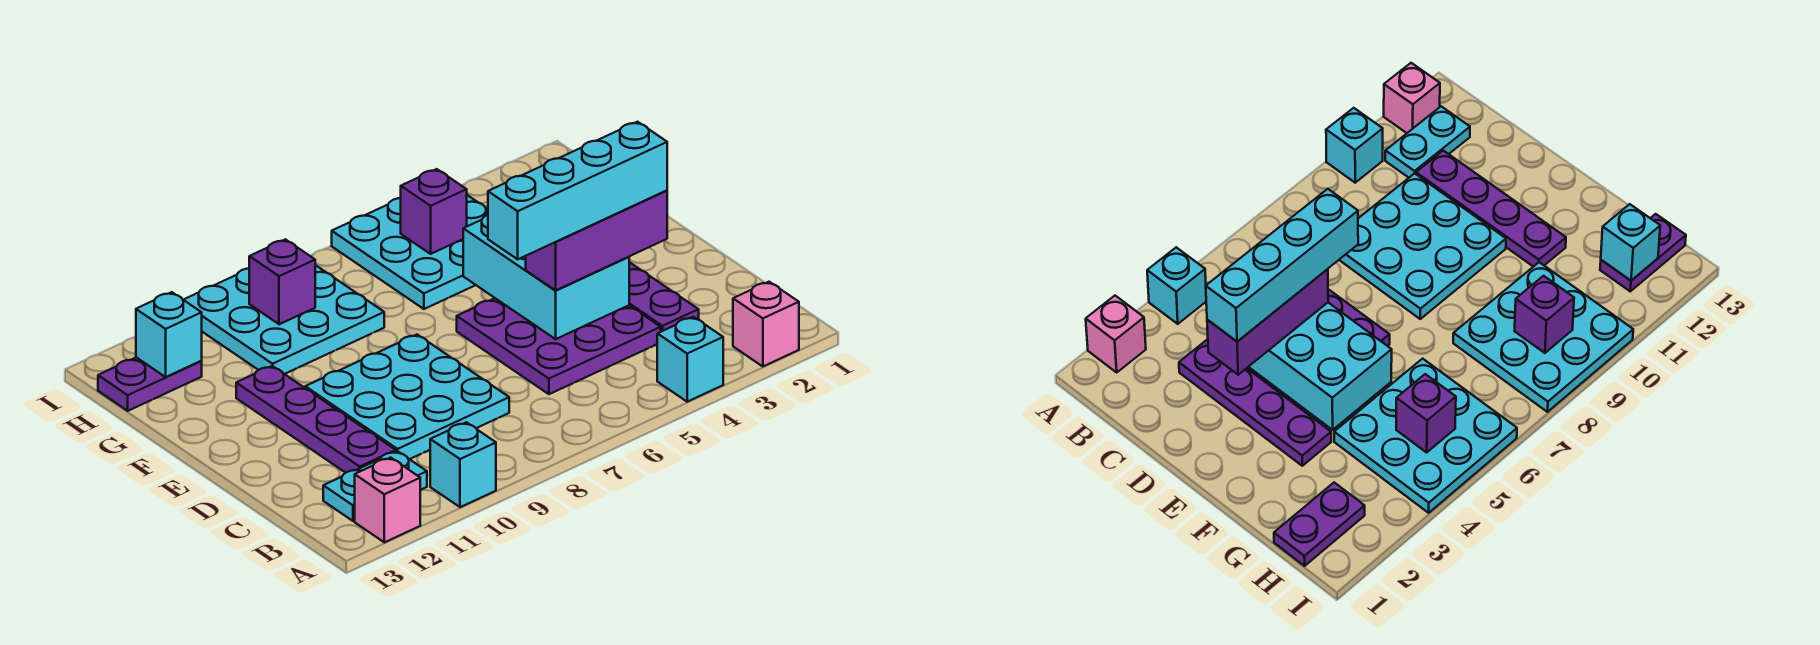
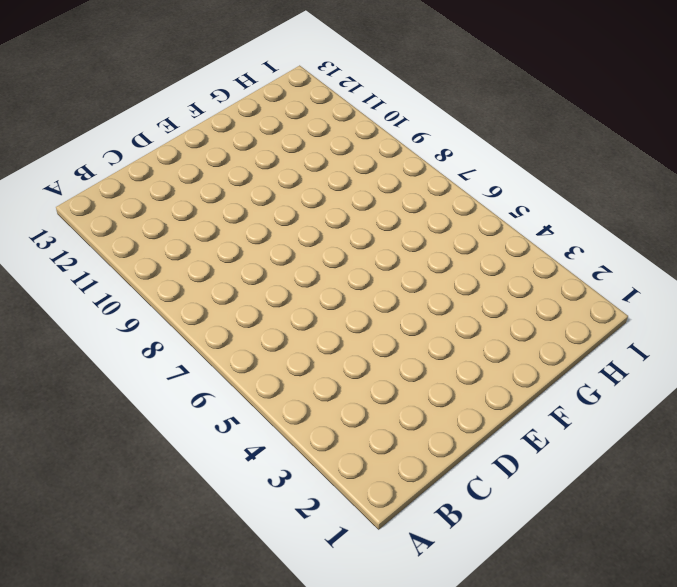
none -> pink 1x1 brick [733,282,799,366]
none -> cyan 1x1 brick [657,317,723,402]
none -> cyan 1x1 brick [430,422,496,507]

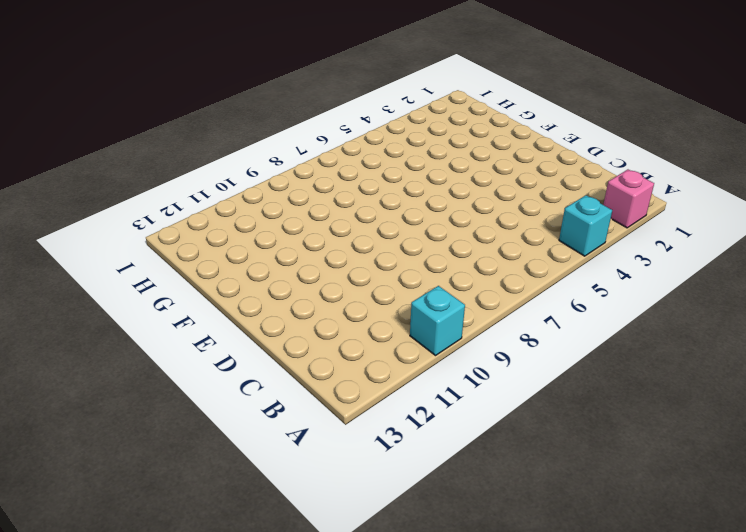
none -> pink 1x1 brick [355,457,420,542]
none -> cyan 1x2 plate [323,451,427,521]
none -> purple 1x4 plate [629,262,699,332]

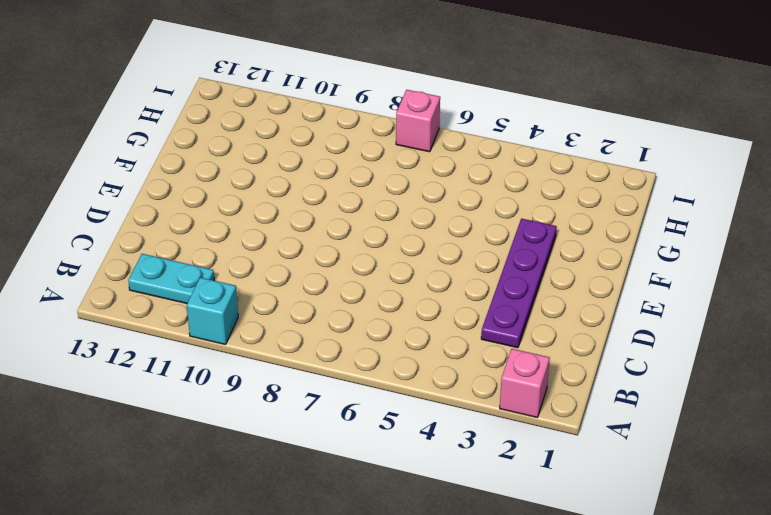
pink 1x1 brick [396,90,440,152] -> pink 1x1 brick moved to [355,457,420,542]
none -> cyan 1x1 brick [657,317,723,402]
none -> purple 3x3 plate [457,298,661,394]
none -> cyan 3x3 plate [305,335,509,459]

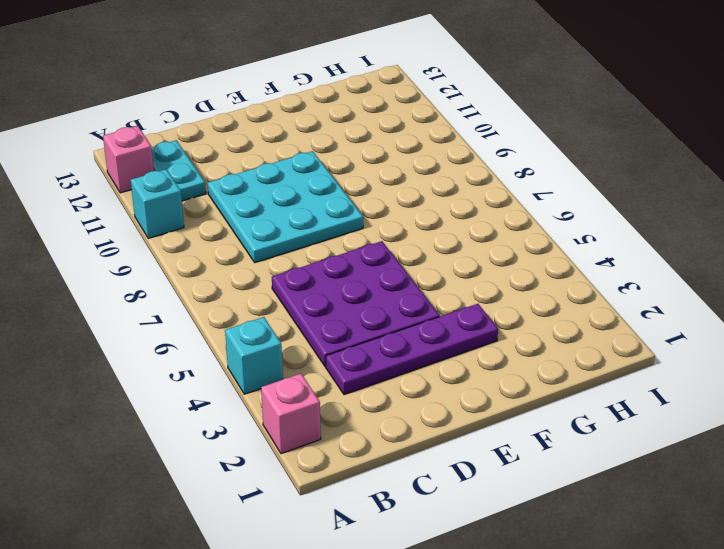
none -> purple 1x4 plate [236,366,396,473]
none -> cyan 3x3 plate [332,195,488,309]
none -> cyan 3x3 plate [184,265,384,374]

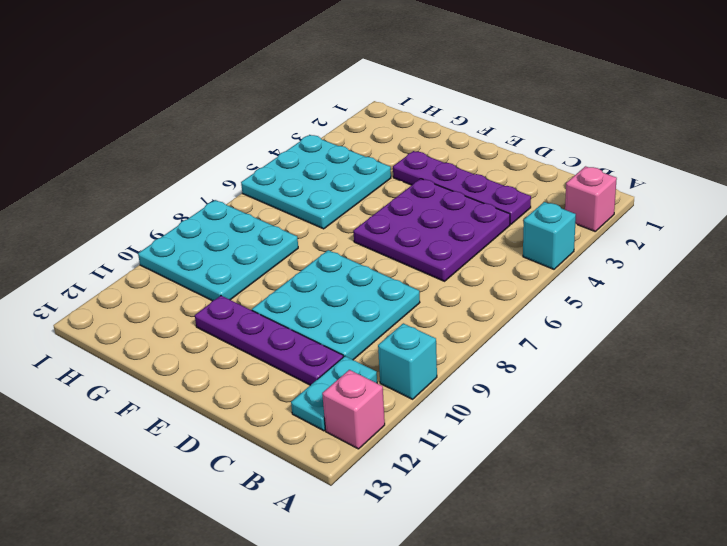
none -> purple 1x2 plate [1274,483,1365,566]
none -> purple 1x2 plate [98,357,202,411]
none -> cyan 2x3 brick [463,215,629,339]

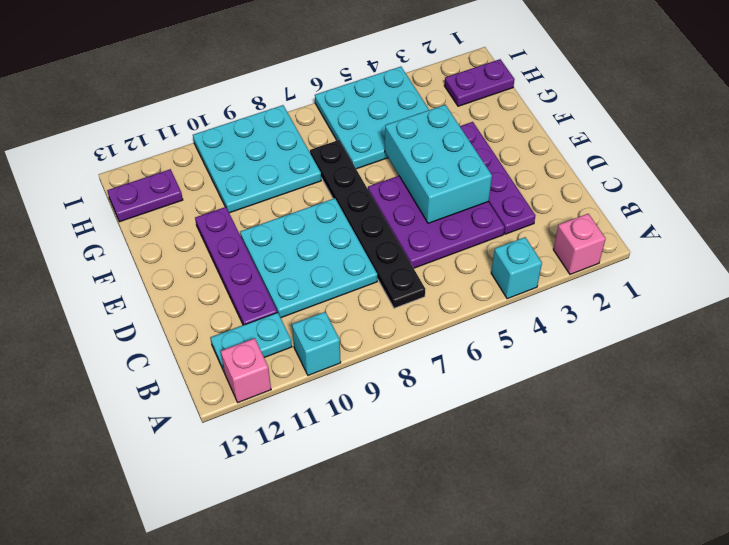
black 1x6 plate [310,140,425,308] -> none
none -> purple 1x1 brick [401,169,467,254]
none -> purple 1x1 brick [249,239,315,324]
none -> cyan 1x1 brick [136,292,202,377]

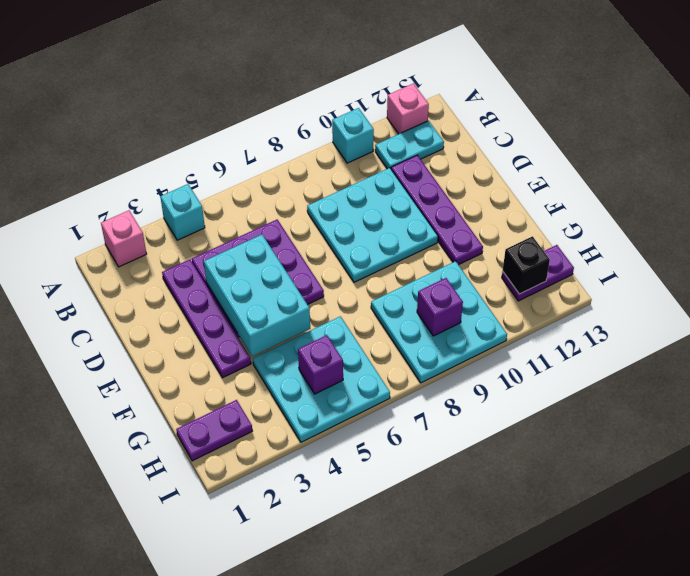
black 1x1 brick [503,236,550,294] -> cyan 1x1 brick [136,292,202,377]
none -> purple 1x3 brick [526,190,667,290]
none -> cyan 1x4 brick [488,122,667,259]

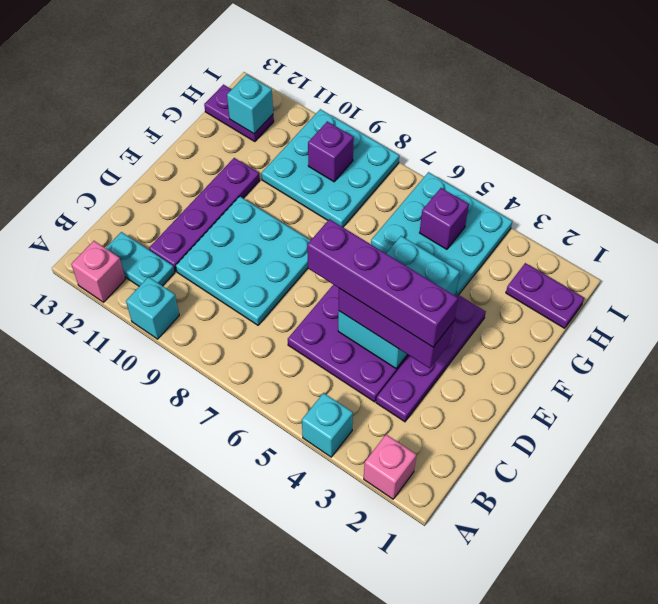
purple 1x4 brick [307,219,458,347] -> cyan 1x4 brick [488,122,667,259]

